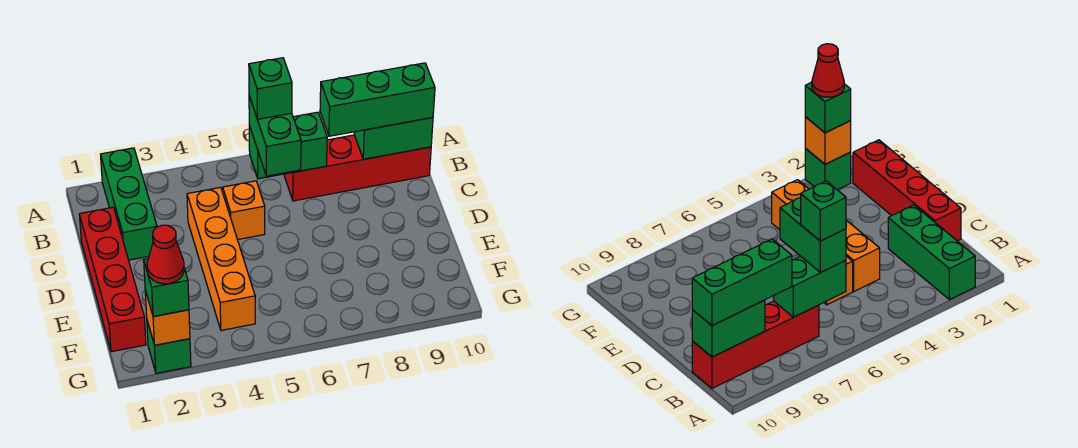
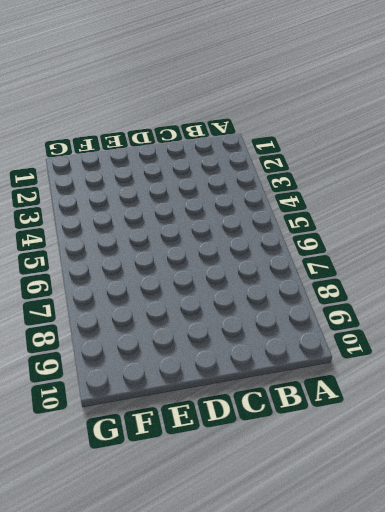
none -> green 1x3 brick [100,148,157,260]
none -> red 1x4 brick [284,135,431,201]
none -> red 1x4 brick [79,207,146,352]

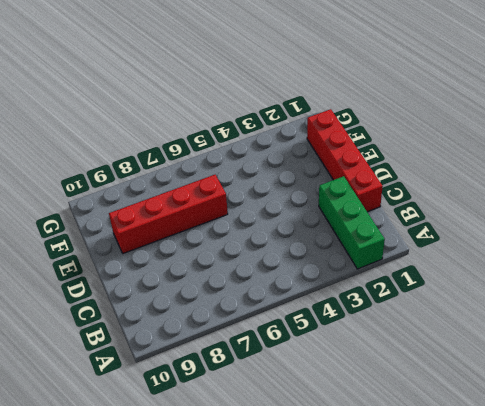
red 1x4 brick [109,175,228,254] -> red 1x4 brick moved to [284,135,431,201]
none -> orange 1x4 brick [187,187,255,330]
none -> orange 1x1 brick [223,181,265,240]
none -> green 1x1 brick [147,321,191,373]

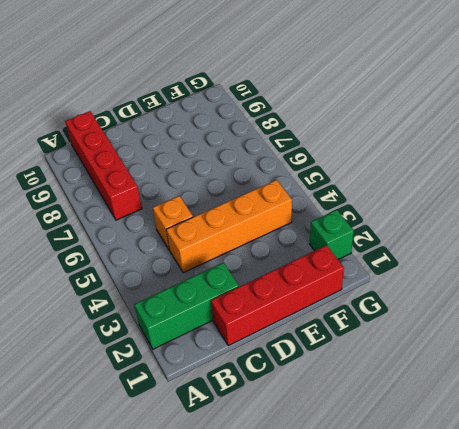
none -> green 1x2 brick [249,112,327,179]
none -> green 1x2 brick [354,117,433,159]
none -> orange 1x1 brick [145,291,190,345]

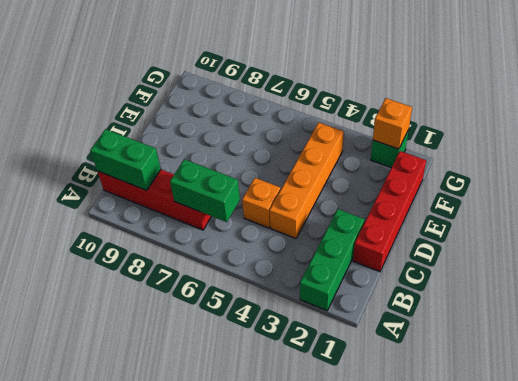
none -> green 1x2 brick [249,96,301,176]
none -> green 1x3 brick [320,63,435,136]
none -> green 1x1 brick [144,259,189,317]

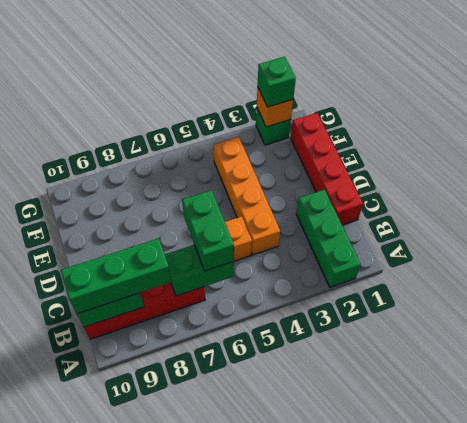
none -> green 1x1 brick [249,58,292,119]
none -> red 1x1 cone [147,225,185,284]

